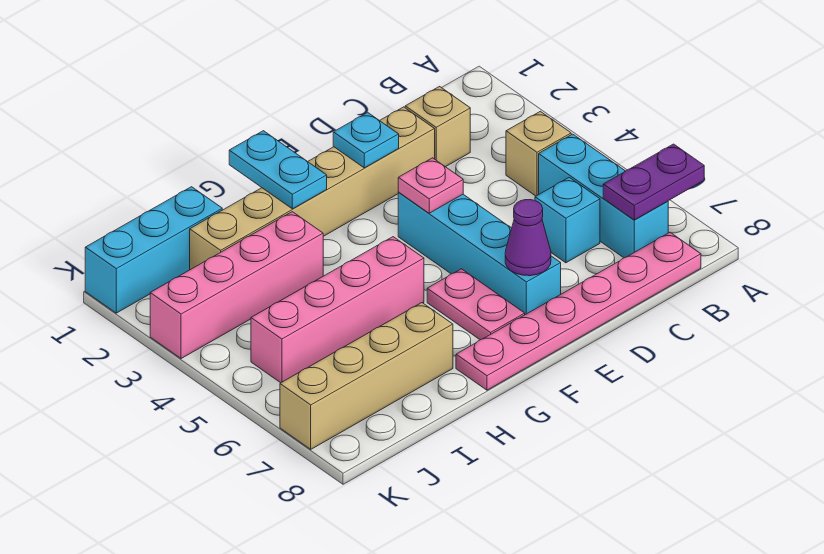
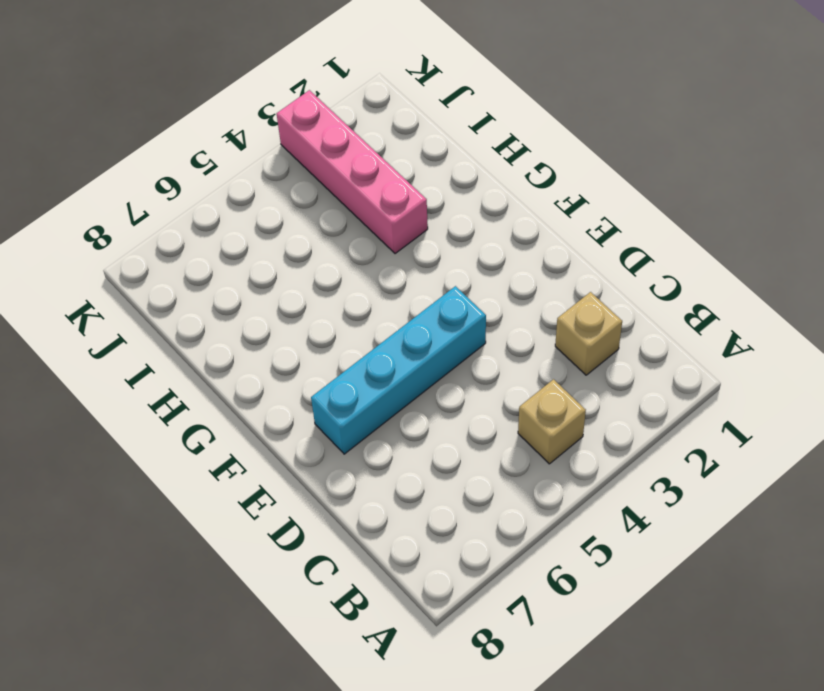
none -> cyan 1x3 brick [539,134,668,258]
none -> pink 1x6 plate [456,233,701,390]
none -> cyan 1x1 brick [535,177,600,263]

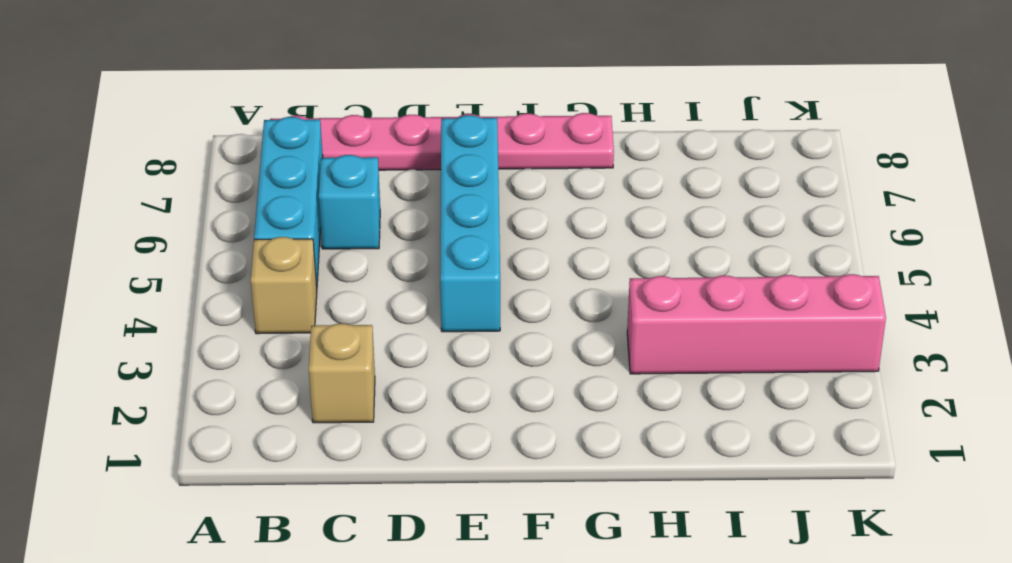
none -> tan 1x6 brick [190,107,435,270]
none -> pink 1x2 plate [427,269,525,340]
none -> pink 1x4 brick [251,237,424,383]

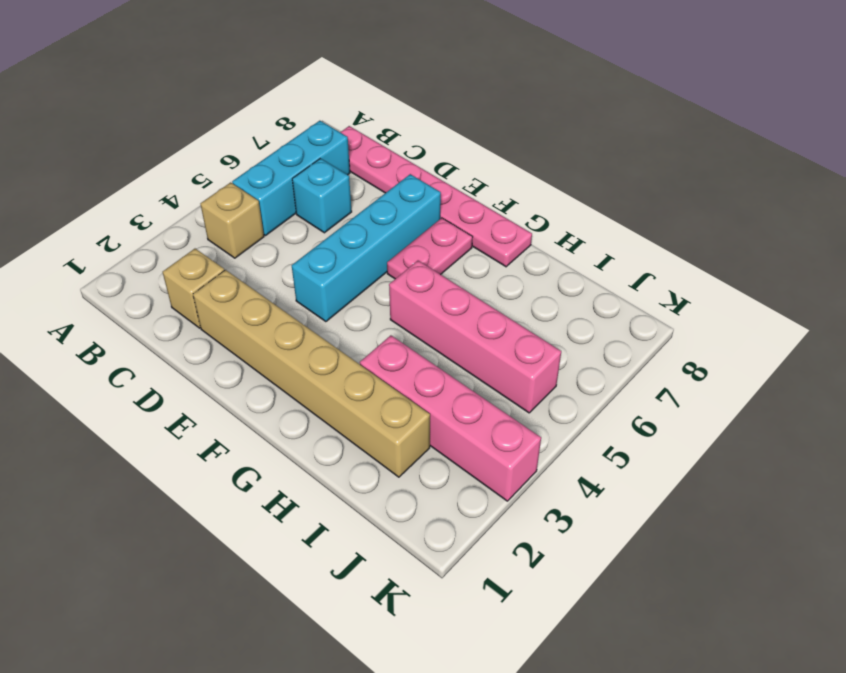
none -> tan 1x4 brick [280,303,453,449]
none -> cyan 1x3 brick [85,187,222,313]
none -> purple 1x2 plate [603,144,704,220]

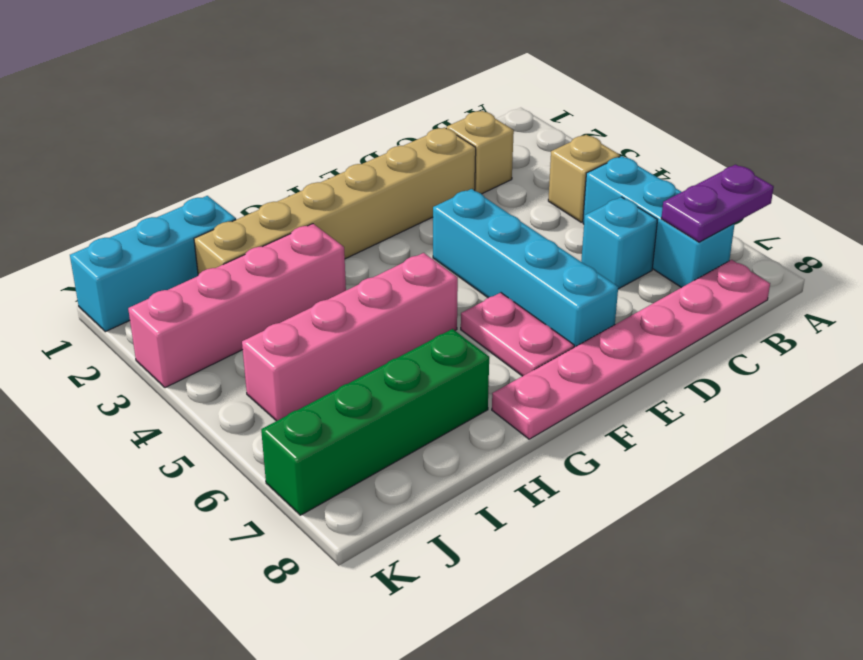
green 1x4 brick [261,329,489,515] -> tan 1x4 brick [280,303,453,449]
none -> cyan 1x1 plate [333,112,399,168]
none -> pink 1x1 plate [398,158,463,213]
none -> purple 1x1 cone [505,200,551,276]

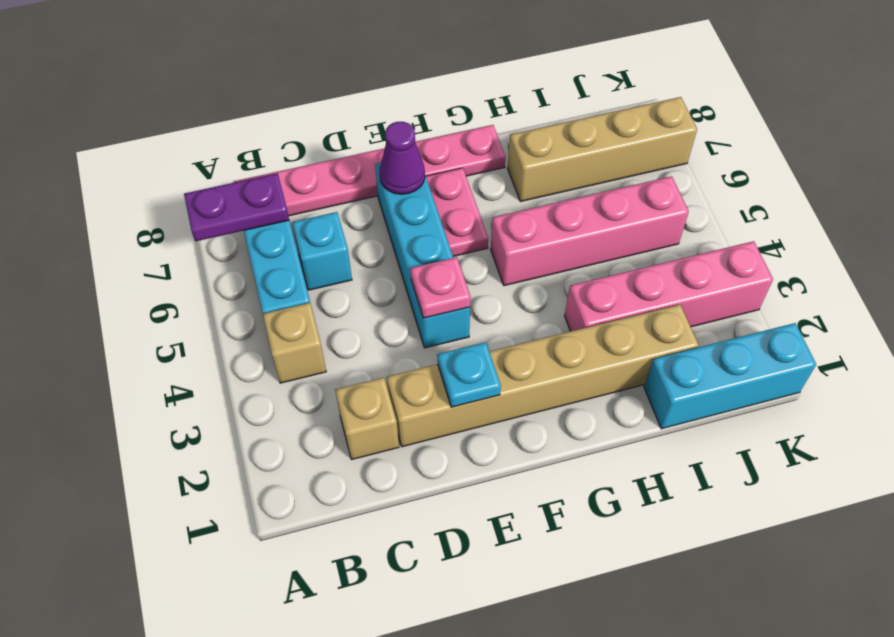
none -> cyan 1x2 plate [229,131,327,209]

